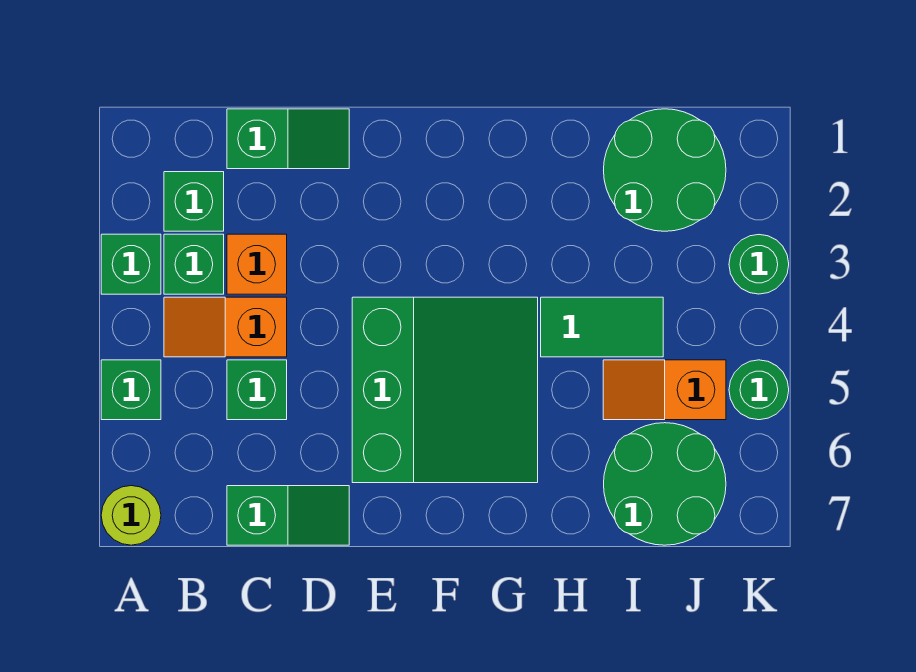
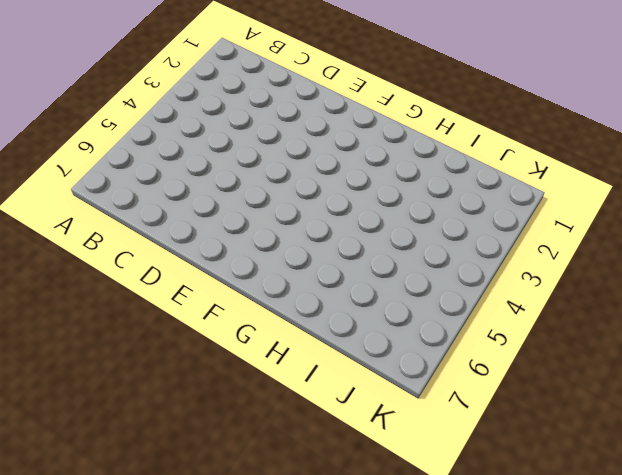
none -> green 1x1 brick [101,234,161,294]
none -> green 1x1 brick [101,360,161,420]
none -> lime 1x1 round brick [101,486,161,545]

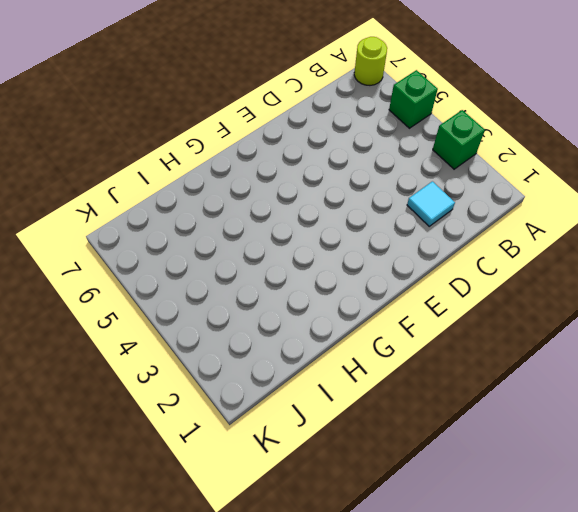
cyan 1x1 tile [407,181,455,226] -> none
none -> green 1x1 brick [164,172,224,231]
none -> green 1x1 brick [164,234,224,294]
none -> orange 1x2 slope [164,297,287,357]

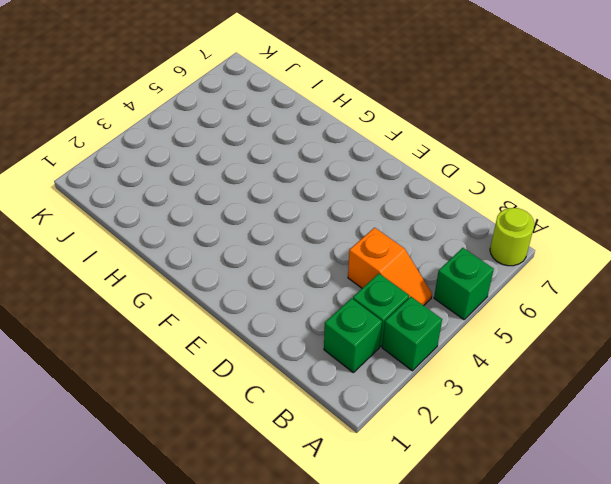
none -> green 1x2 slope [227,109,349,169]
none -> orange 1x1 brick [227,234,287,294]
none -> green 1x1 brick [227,360,287,420]

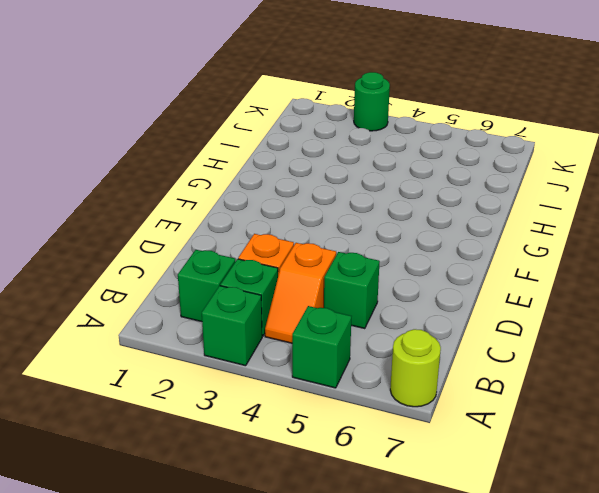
none -> green 1x2 slope [227,109,349,169]
none -> green 1x2 slope [227,486,349,545]
none -> green 3x3 slope [352,297,538,483]

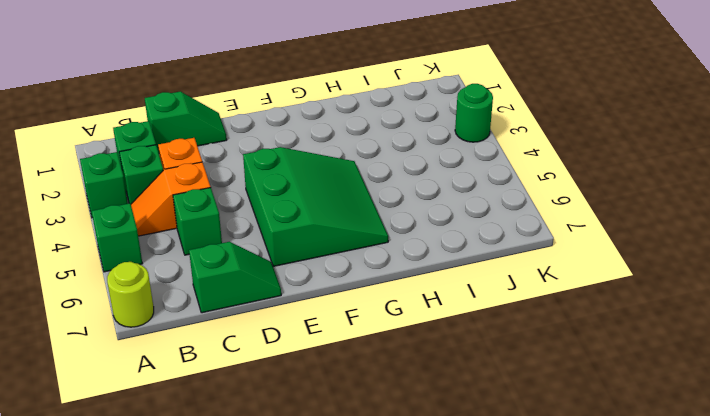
none -> green 1x2 tile [541,297,663,357]
none -> green 2x2 round brick [604,109,726,231]
none -> orange 1x2 slope [603,360,726,420]

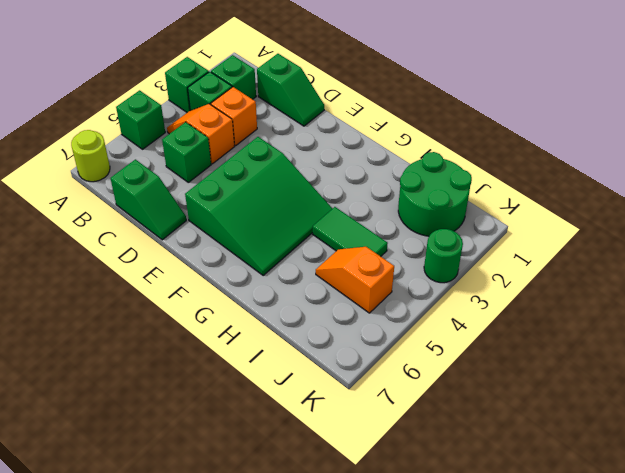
none -> green 2x2 round brick [604,423,726,545]
none -> green 1x1 round brick [729,360,789,420]

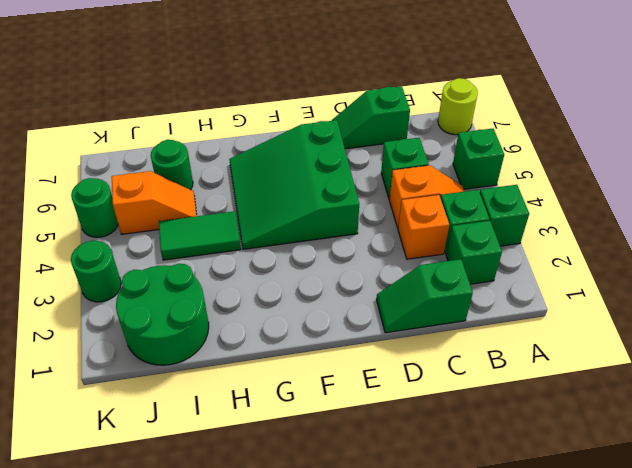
green 1x1 round brick [151,140,193,190] -> green 2x2 round brick [604,423,726,545]

